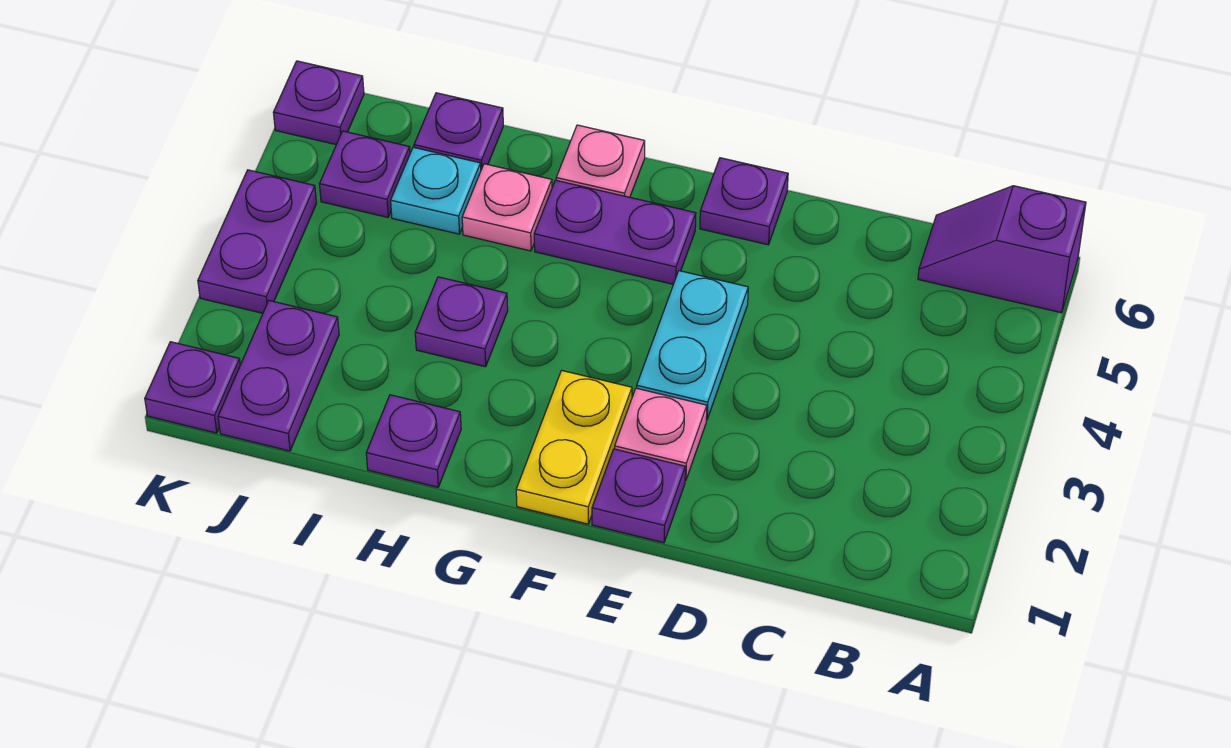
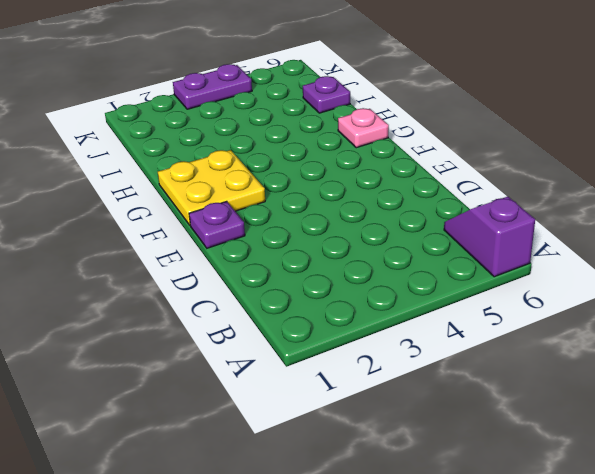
yellow 2x2 plate [158,150,265,225] -> yellow 1x2 plate [516,370,632,524]
none -> pink 1x1 plate [615,388,707,481]
none -> cyan 1x2 plate [637,271,748,420]
none -> purple 1x1 plate [700,158,788,245]

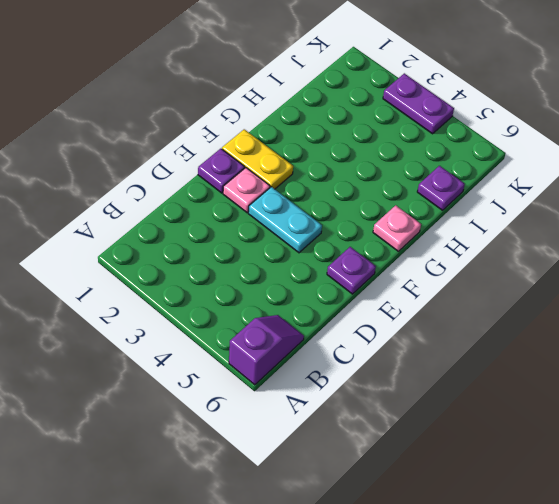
none -> purple 1x2 plate [534,180,696,284]
none -> purple 1x1 plate [366,395,461,487]
none -> purple 1x1 plate [415,277,508,367]

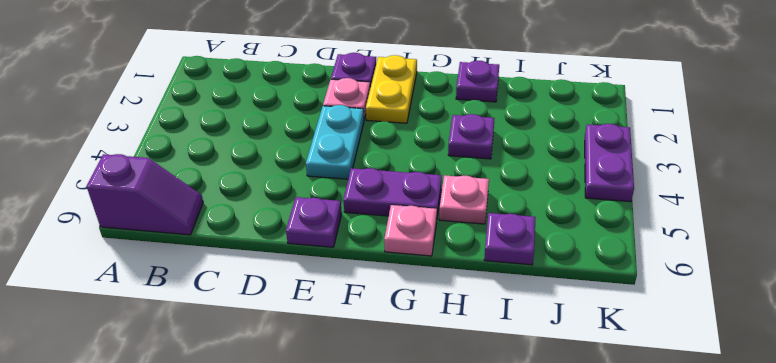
none -> cyan 1x1 plate [391,147,481,234]
none -> purple 1x2 plate [218,301,339,451]
none -> purple 1x1 plate [320,131,410,217]

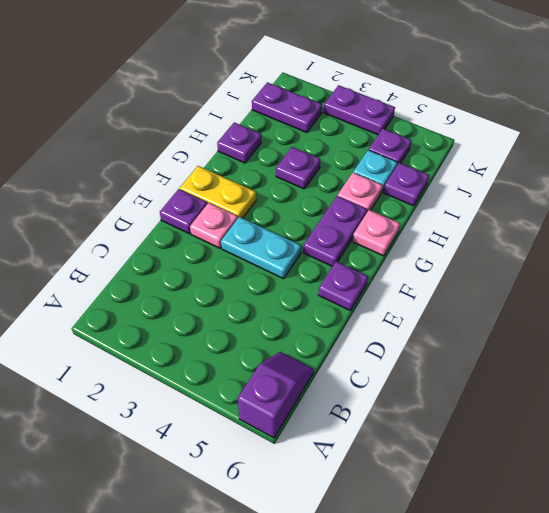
none -> purple 1x1 plate [145,342,240,433]
none -> purple 1x1 plate [273,61,364,144]

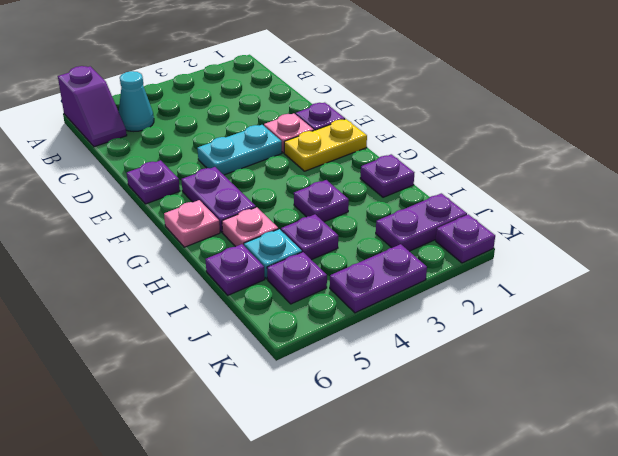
cyan 1x1 cone [119,71,154,131] -> none
purple 1x1 plate [281,214,338,260] -> purple 1x1 plate moved to [273,61,364,144]

